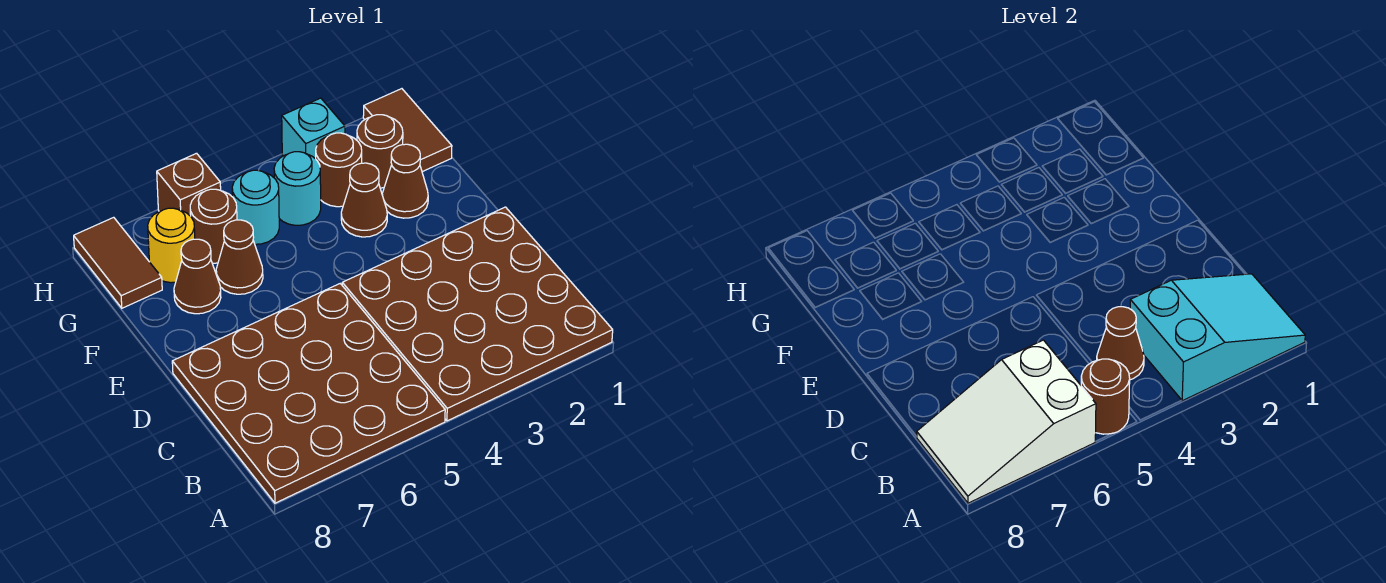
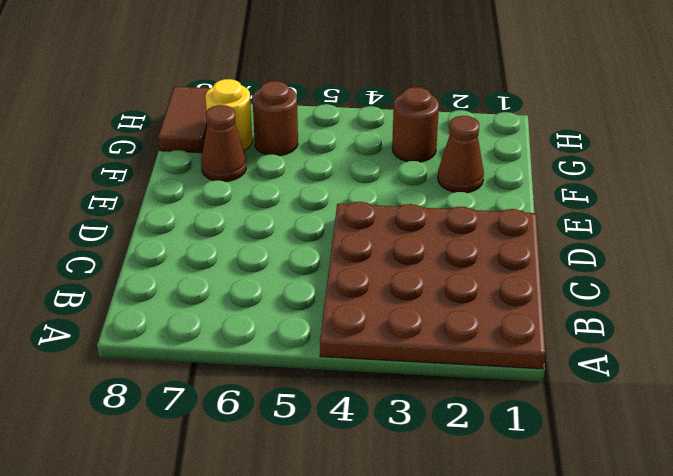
none -> brown 4x4 plate [172,284,445,503]
none -> brown 1x1 cone [341,163,387,237]
none -> brown 1x1 cone [216,220,263,294]

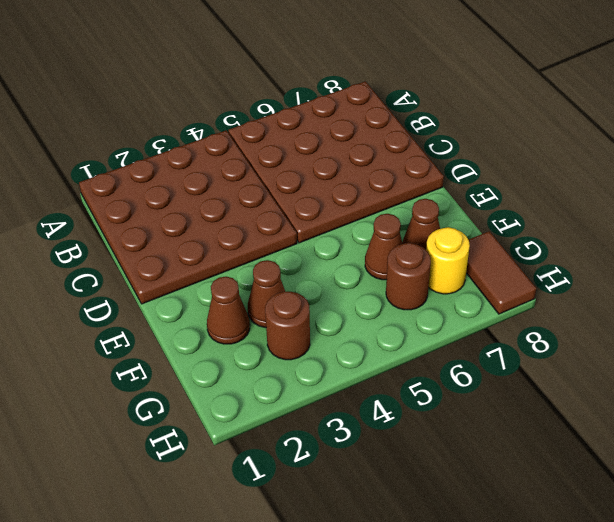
none -> brown 1x2 tile [363,89,452,172]
none -> brown 1x1 round brick [357,115,403,188]
none -> cyan 1x1 round brick [274,152,321,225]

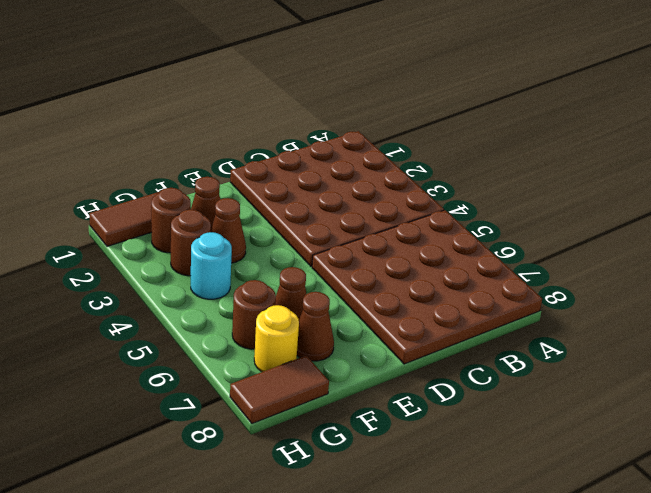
none -> cyan 1x1 round brick [232,170,279,244]
none -> cyan 1x1 brick [282,98,345,159]
none -> brown 1x1 brick [157,153,221,216]

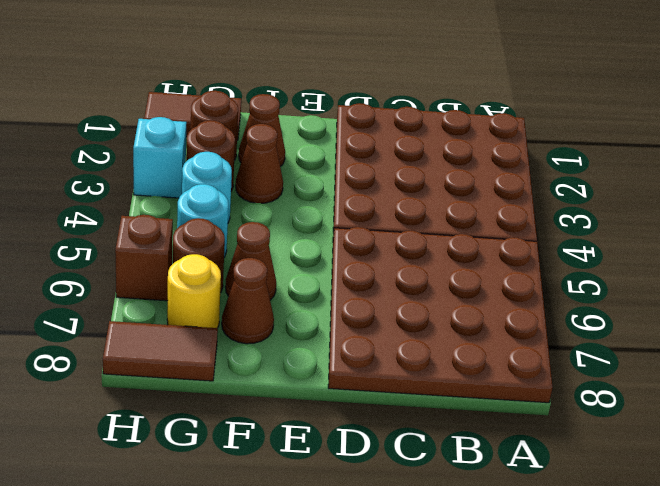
none -> cyan 2x3 slope [1130,274,1305,401]
none -> brown 1x1 round brick [1081,359,1130,434]
none -> white 2x3 slope [917,340,1096,503]

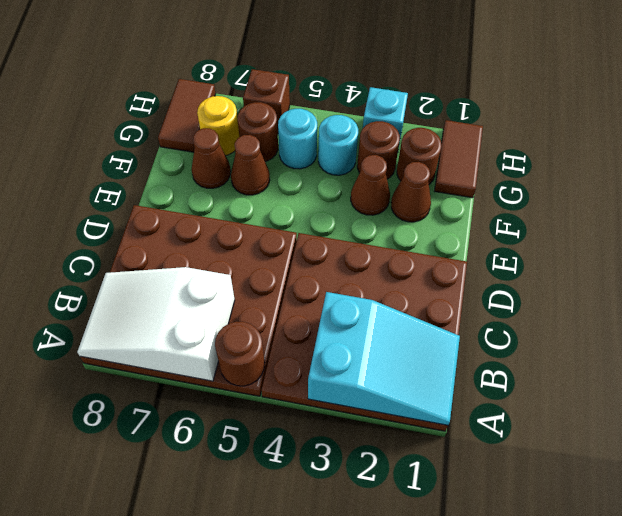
none -> brown 1x1 cone [1097,307,1144,380]

